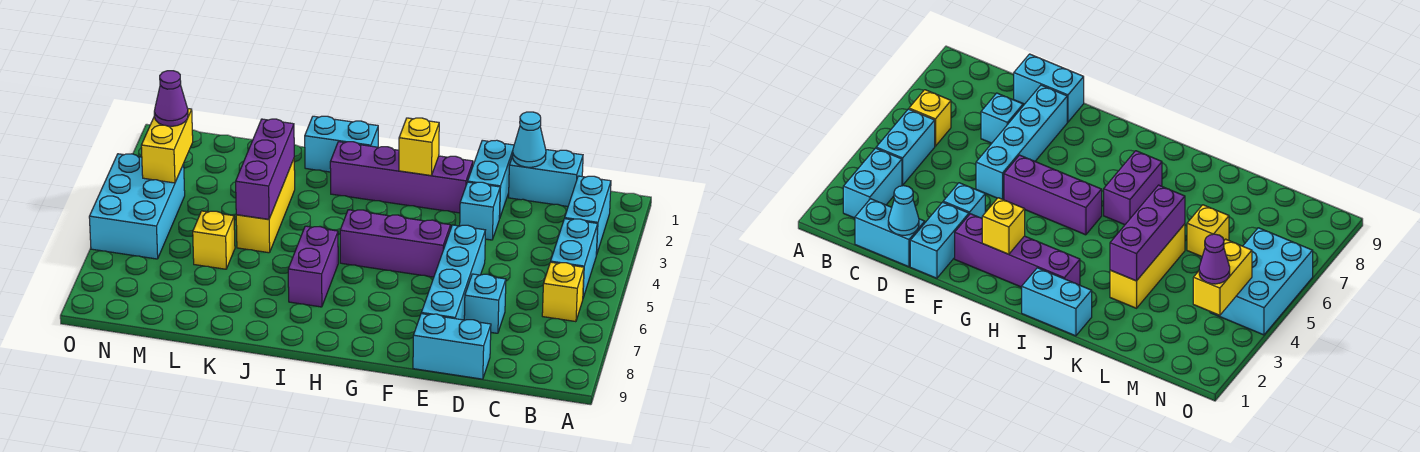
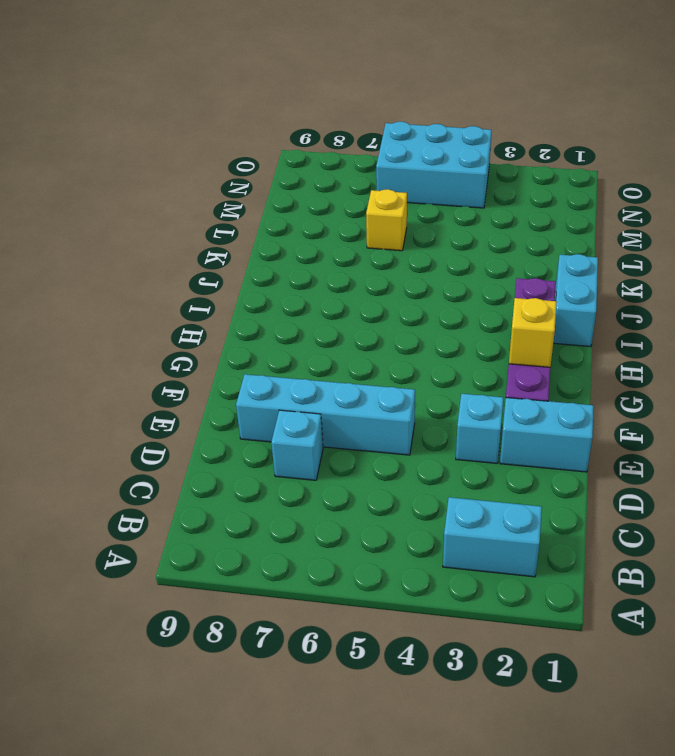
none -> cyan 1x2 brick [551,219,598,298]
none -> yellow 1x1 brick [542,262,584,322]
none -> cyan 1x2 brick [509,150,583,206]

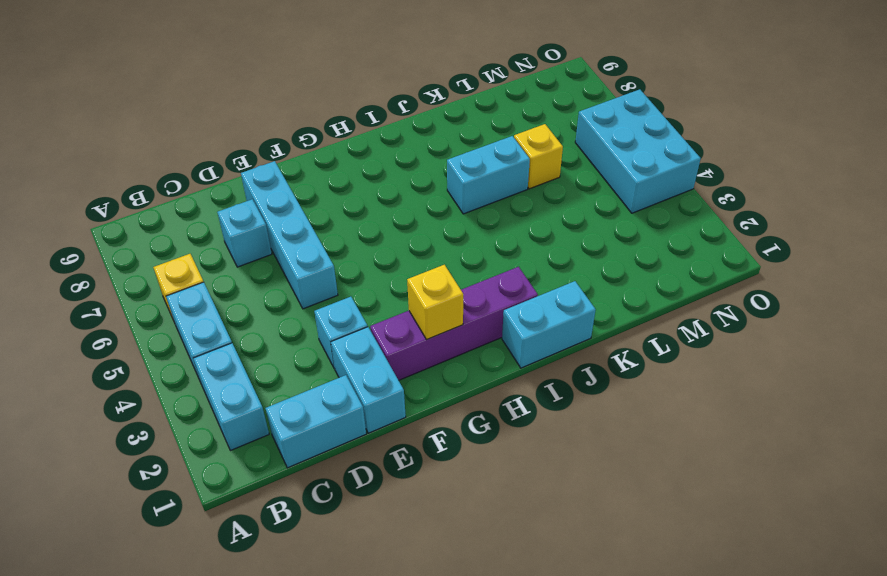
cyan 1x2 brick [447,136,530,214] -> cyan 1x2 brick moved to [413,314,491,379]
none -> purple 1x3 brick [340,210,451,277]
none -> purple 1x2 brick [288,226,338,307]
none -> yellow 1x3 brick [236,159,295,253]

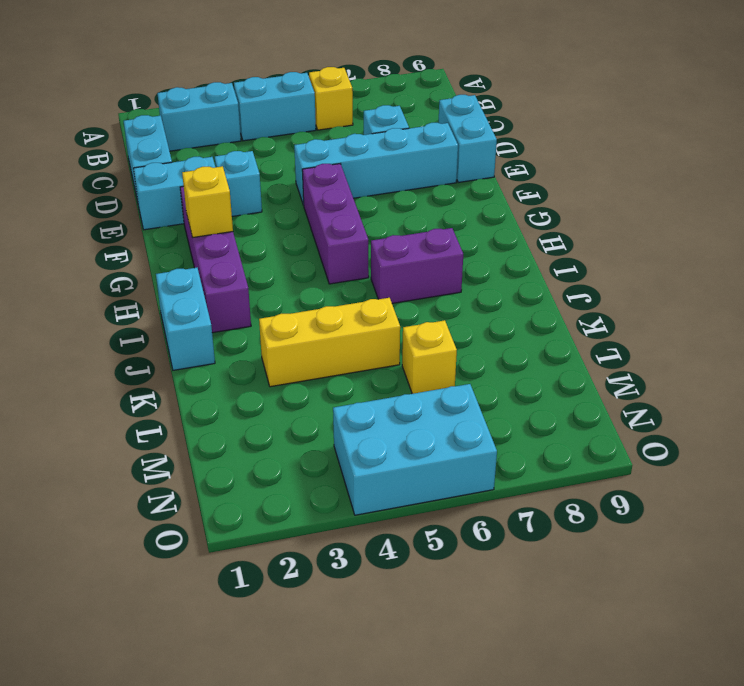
none -> cyan 1x1 cone [513,112,546,167]
none -> purple 1x3 brick [236,119,294,219]
none -> yellow 1x2 brick [141,109,193,183]

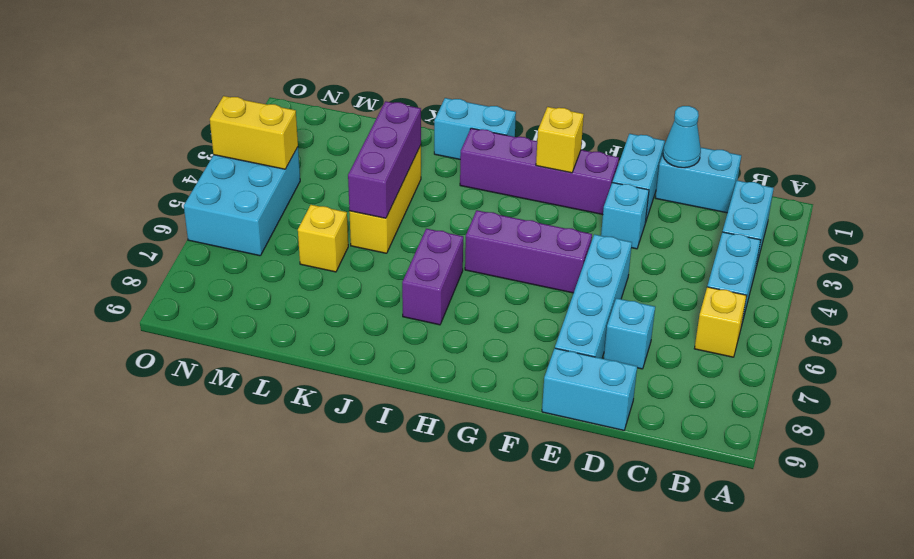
yellow 1x2 brick [210,96,298,169] -> yellow 1x2 brick turned to [141,109,193,183]
none -> purple 1x1 cone [154,71,188,126]

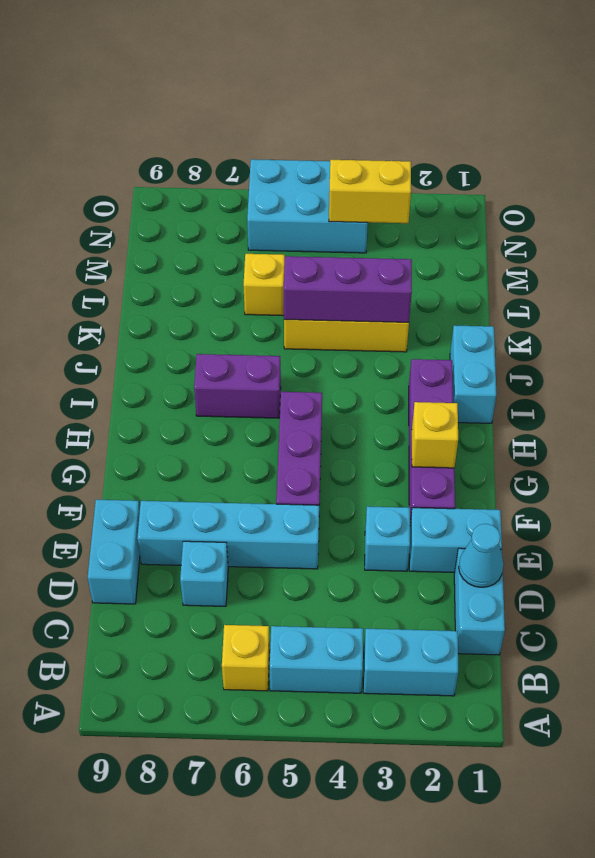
none -> purple 1x1 cone [154,71,188,126]

